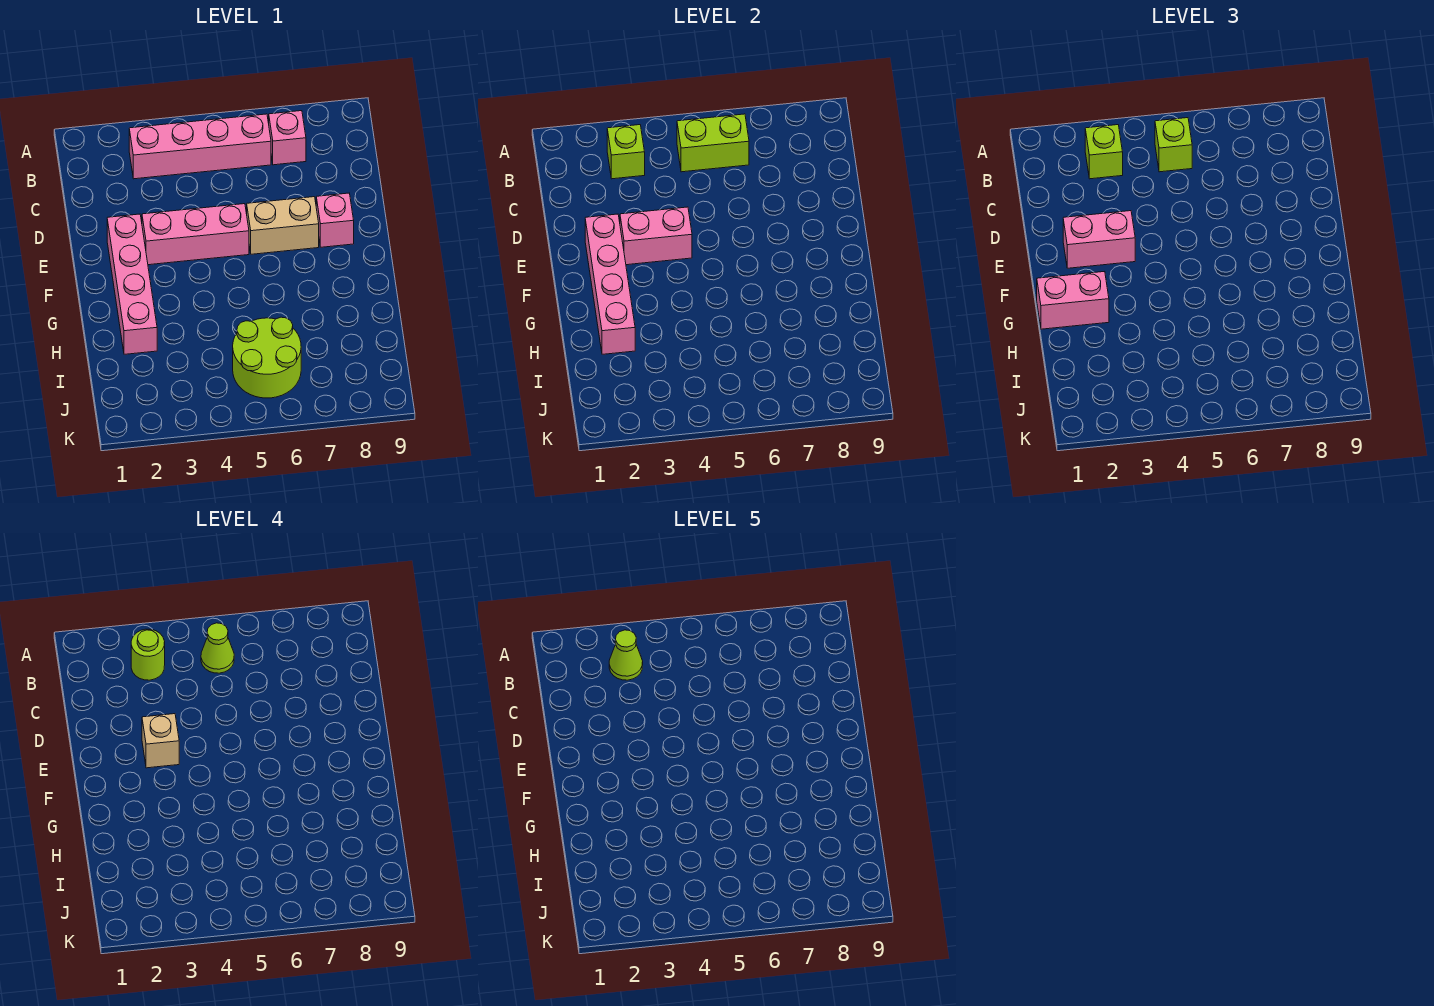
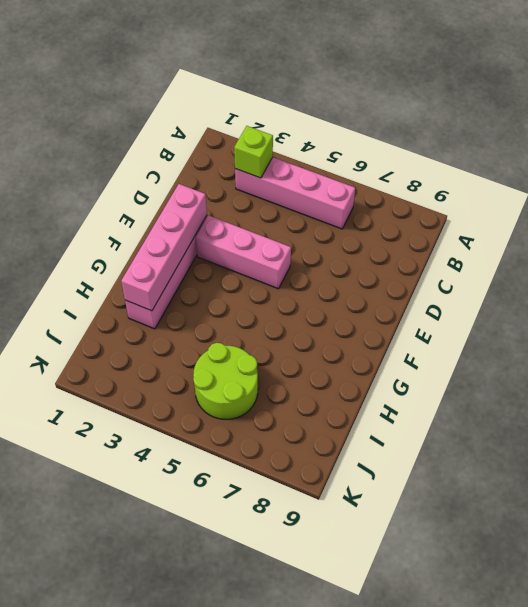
none -> pink 1x1 brick [269,111,306,165]
none -> tan 1x2 brick [247,197,319,254]
none -> pink 1x1 brick [316,193,354,247]

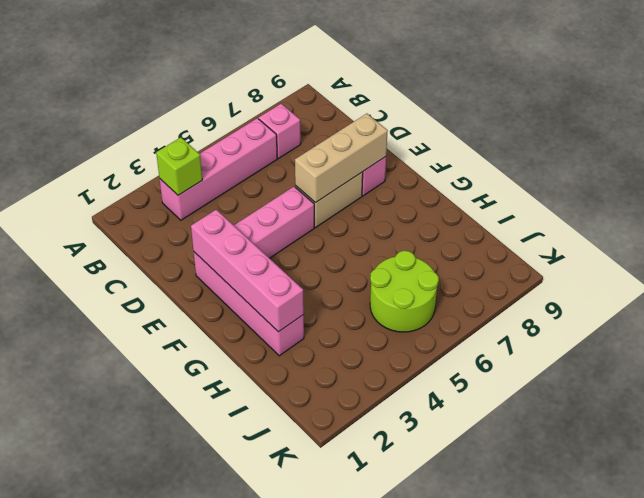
tan 1x3 brick [295,114,388,203] -> none
none -> lime 1x2 brick [677,114,749,172]
none -> pink 1x2 brick [620,207,692,265]
none -> lime 1x1 brick [1085,125,1123,179]

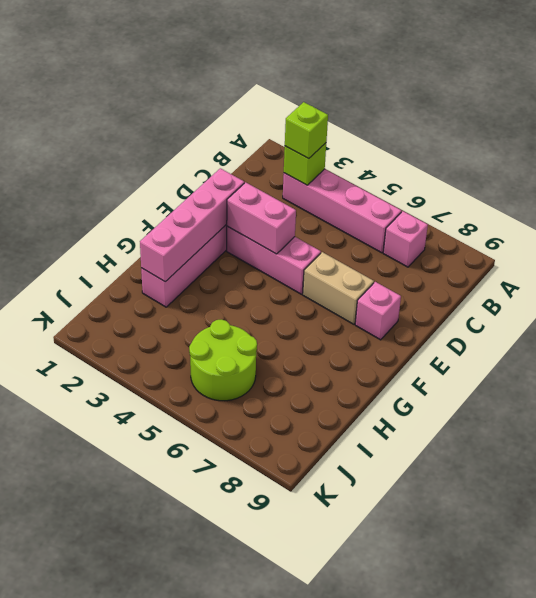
none -> lime 1x2 brick [677,114,749,172]
none -> lime 1x1 brick [1155,118,1192,172]
none -> pink 1x2 brick [1063,211,1135,268]

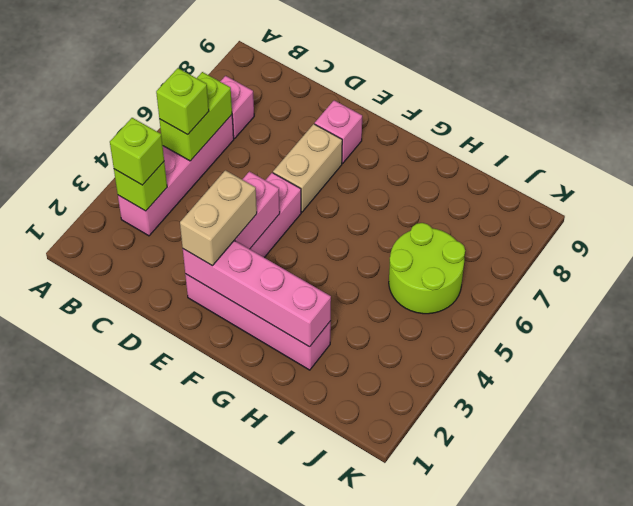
tan 1x2 brick [180,170,257,266] -> pink 1x2 brick [1063,211,1135,268]
none -> pink 1x2 brick [1037,271,1109,329]
none -> lime 1x1 round brick [131,629,165,680]
none -> lime 1x1 cone [201,623,234,673]

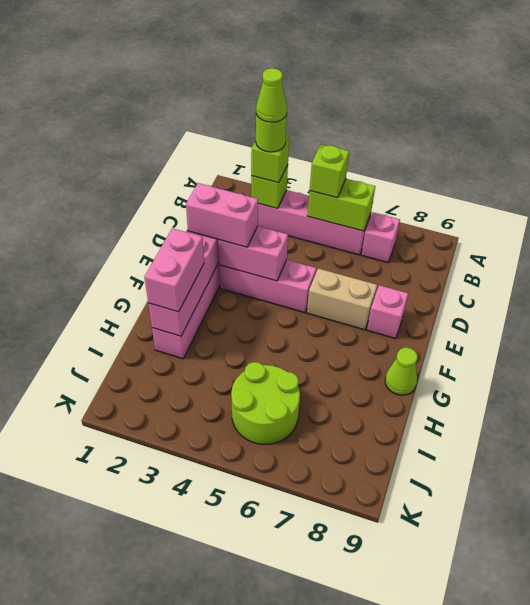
pink 1x2 brick [145,228,204,312] -> pink 1x2 brick turned to [1037,271,1109,329]
lime 1x1 cone [385,348,417,395] -> lime 1x1 cone moved to [201,623,234,673]
none -> tan 1x1 brick [142,714,179,768]

